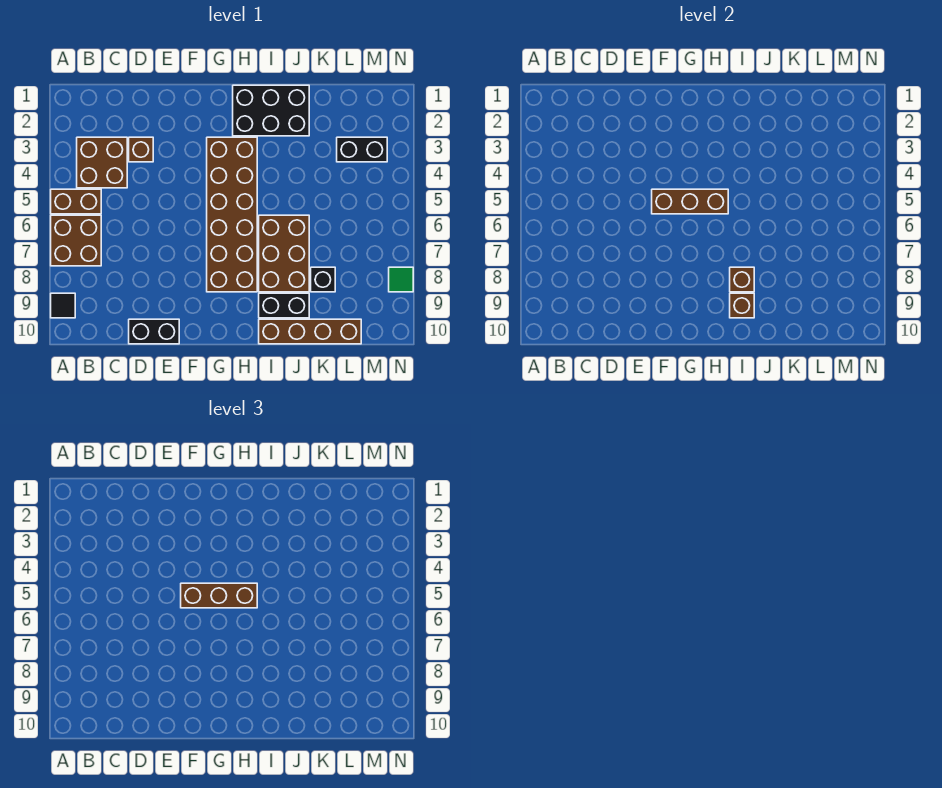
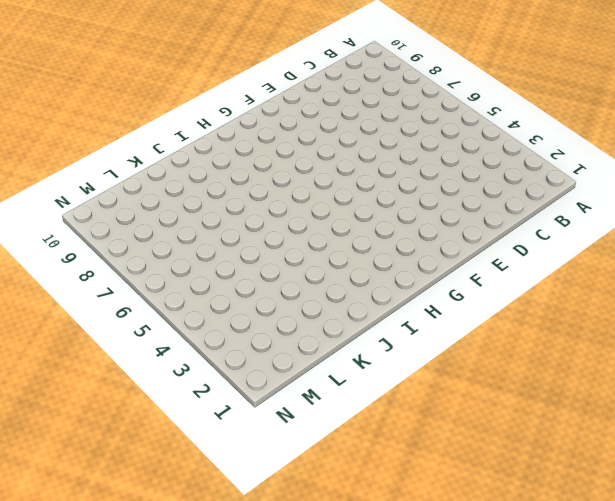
none -> brown 1x2 brick [51,189,101,214]
none -> brown 2x2 brick [51,215,101,266]
none -> black 1x1 tile [51,293,75,318]

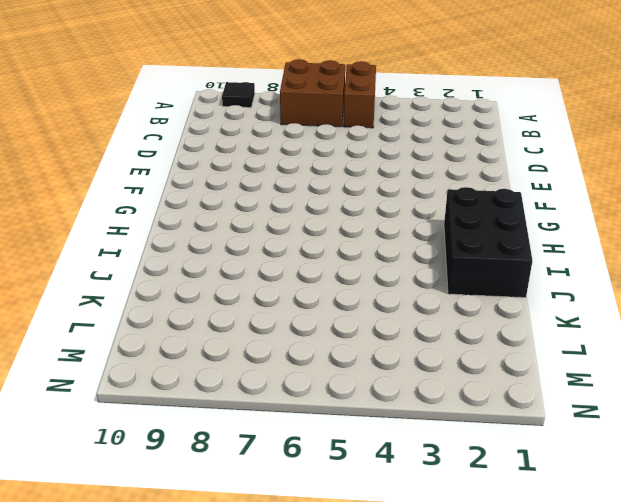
none -> brown 2x2 brick [77,137,127,188]
none -> brown 1x1 brick [129,137,153,162]
none -> black 1x2 brick [129,319,179,344]

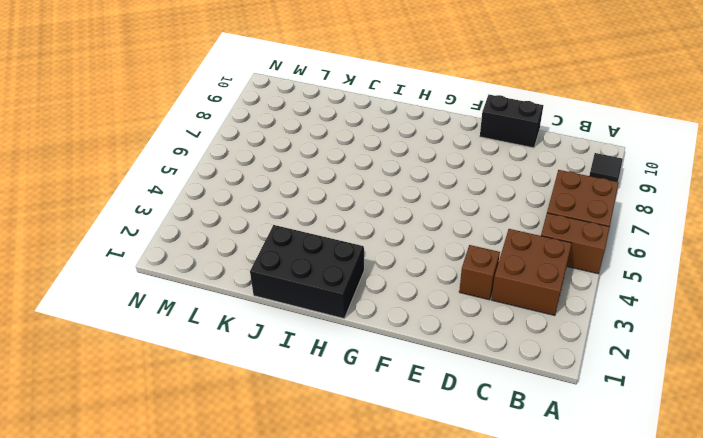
none -> brown 2x6 brick [207,137,257,292]
none -> brown 2x3 brick [259,215,309,292]
none -> black 1x2 brick [259,293,309,318]

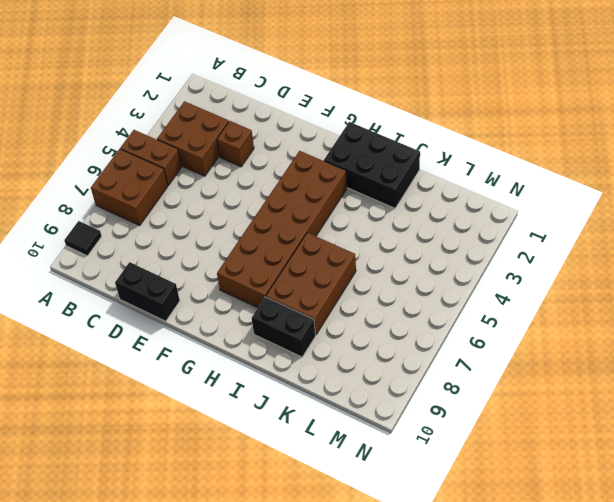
none -> brown 1x4 brick [259,319,361,344]
none -> black 1x1 brick [311,267,335,292]
none -> black 1x2 brick [337,137,387,162]

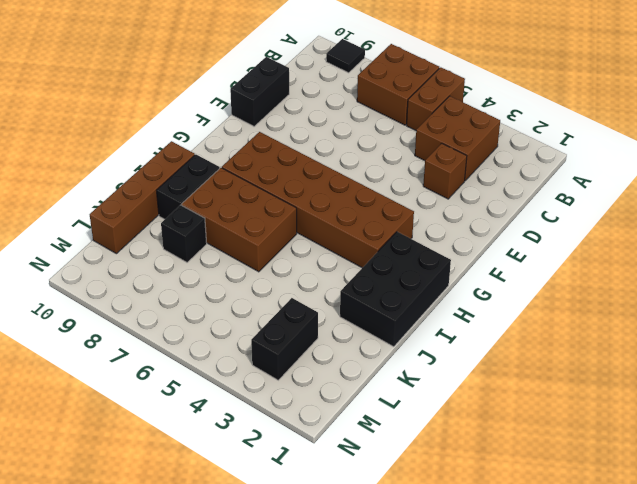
none -> green 1x1 tile [389,267,413,292]
none -> brown 1x3 brick [652,189,728,214]
none -> brown 1x1 brick [730,267,754,292]

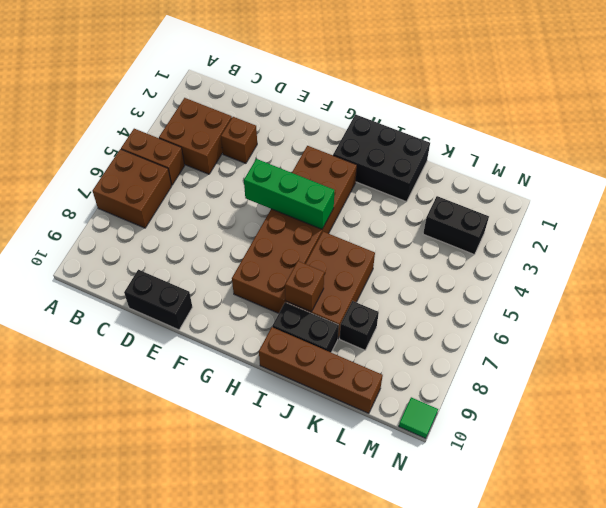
green 1x3 brick [244,159,335,229] -> brown 1x3 brick [652,189,728,214]
green 1x1 tile [399,397,438,439] -> green 1x1 tile moved to [389,267,413,292]
none -> black 1x1 tile [51,293,75,318]
none -> brown 1x1 brick [730,293,754,318]
none -> brown 1x3 brick [181,583,257,608]

